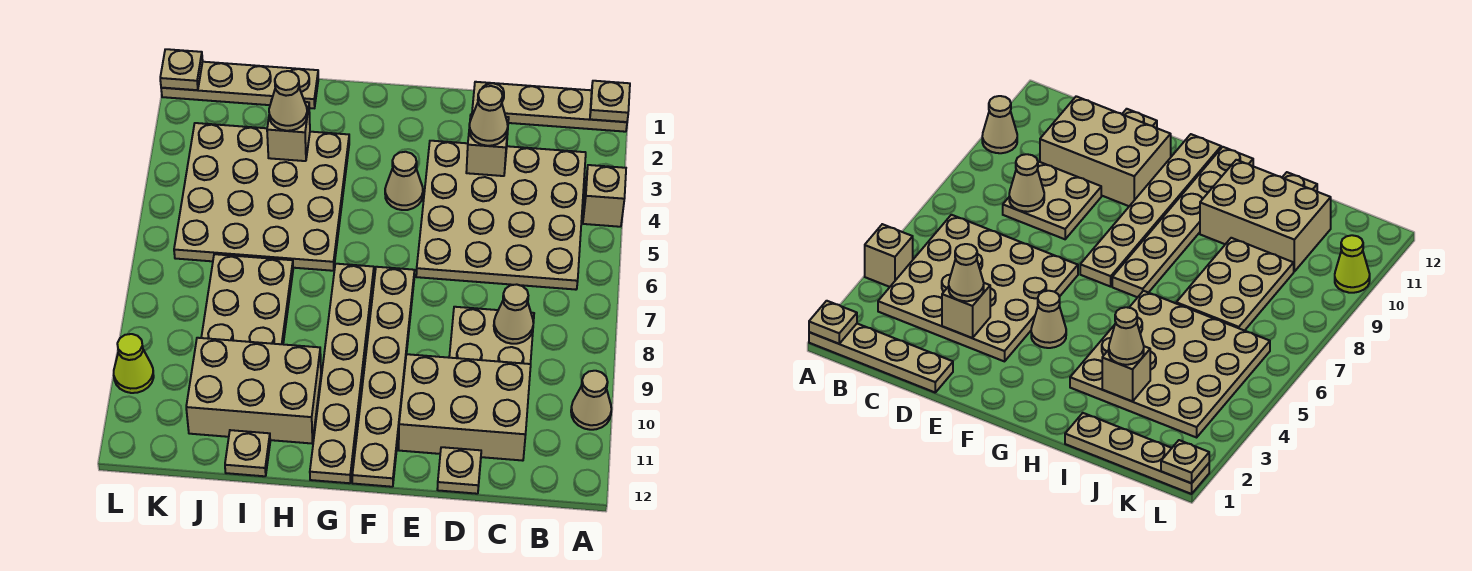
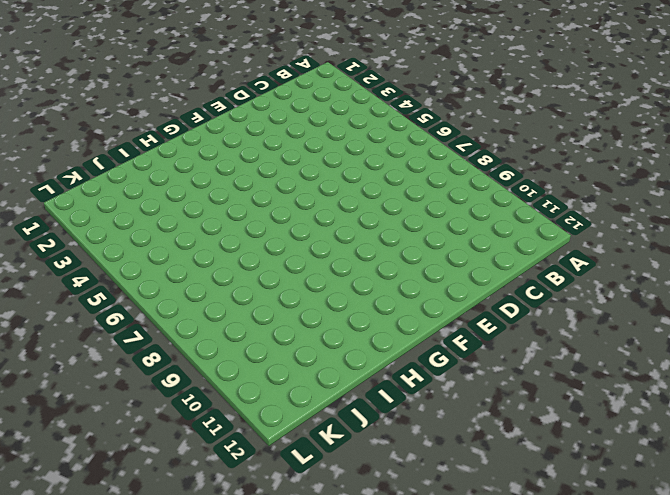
none -> tan 1x4 plate [472,82,627,132]
none -> tan 1x1 brick [583,165,626,227]
none -> tan 1x1 cone [571,371,611,430]

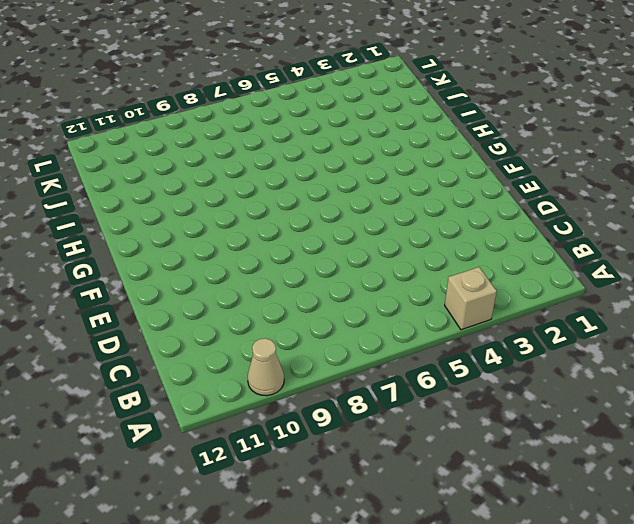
none -> tan 1x4 plate [472,82,627,132]
none -> tan 4x4 plate [416,141,586,290]
none -> tan 2x2 plate [449,307,534,364]

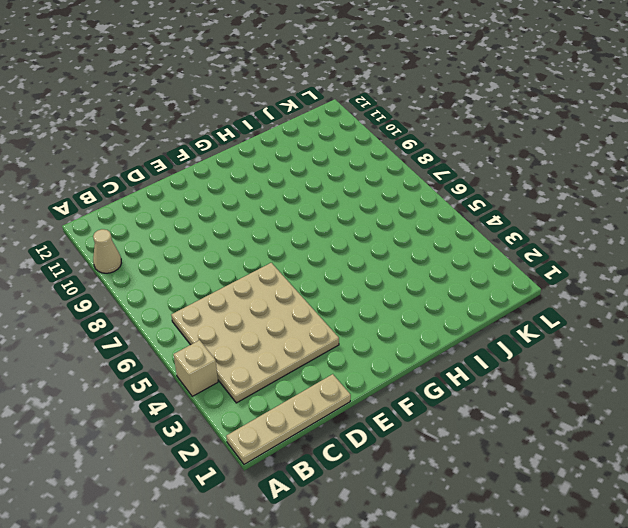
none -> tan 2x2 plate [449,307,534,364]
none -> tan 2x3 brick [399,354,531,461]
none -> tan 1x1 plate [437,447,481,494]

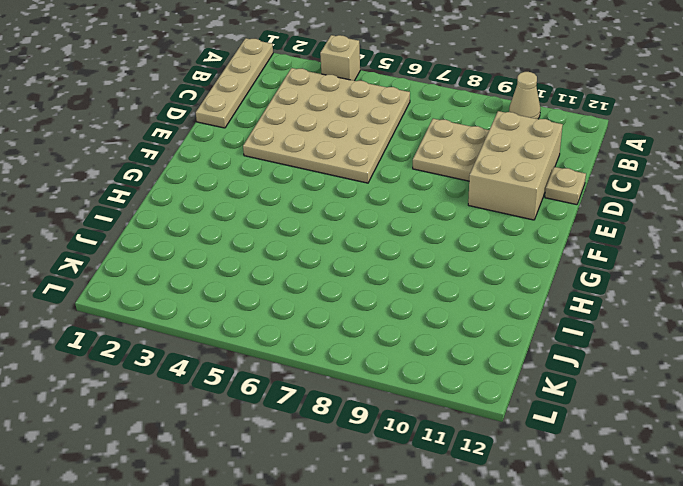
none -> tan 1x1 cone [385,152,423,210]
none -> tan 1x6 plate [352,267,415,487]
none -> tan 1x6 plate [310,264,374,483]

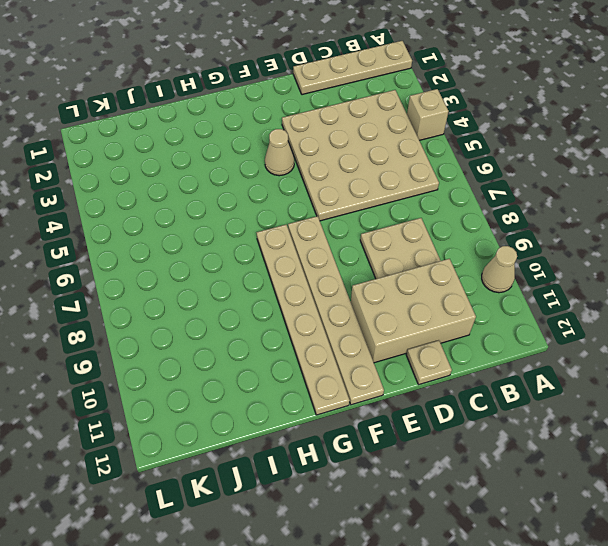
none -> tan 4x4 plate [174,123,349,271]
none -> tan 2x3 brick [186,338,321,443]
none -> tan 1x4 plate [161,62,318,108]

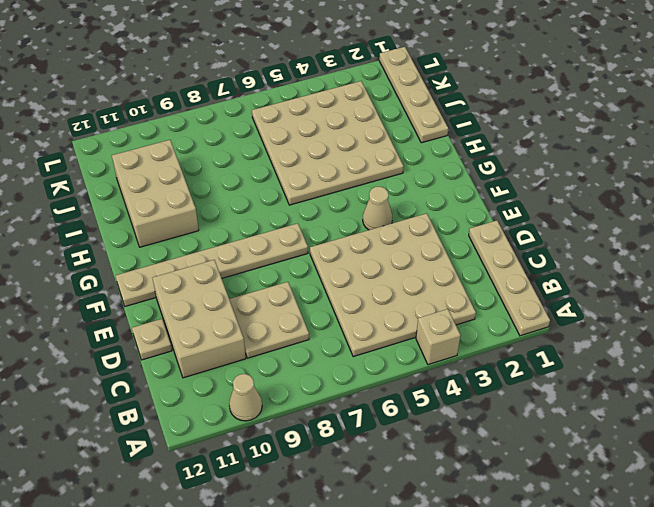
none -> tan 1x6 plate [310,264,374,483]
none -> tan 2x3 plate [201,254,293,344]
none -> tan 1x1 plate [225,430,270,476]

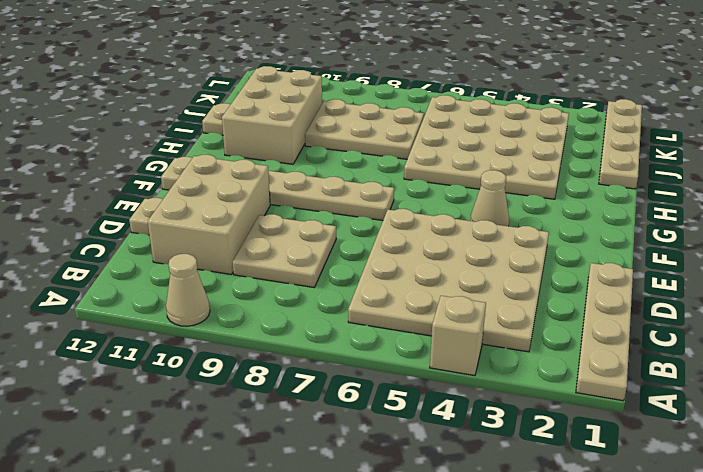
none -> tan 1x6 plate [310,264,374,483]
none -> lime 1x1 cone [114,334,154,393]
none -> tan 1x1 plate [590,81,630,122]

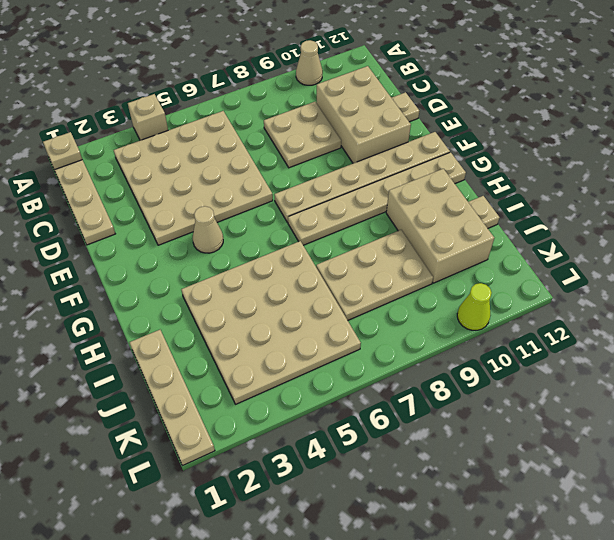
none -> tan 1x1 cone [494,284,533,344]
none -> tan 1x1 brick [466,114,509,176]
none -> tan 1x1 brick [267,100,310,161]

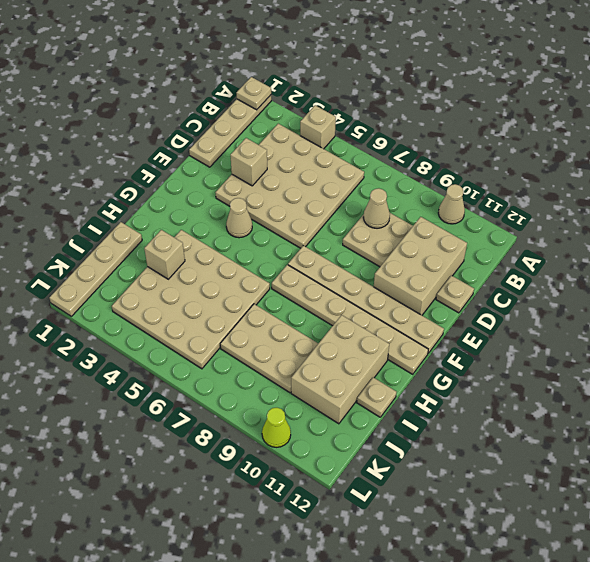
none -> tan 1x1 plate [160,49,203,90]
none -> tan 1x1 cone [469,86,508,146]
none -> tan 1x1 cone [269,71,307,131]

